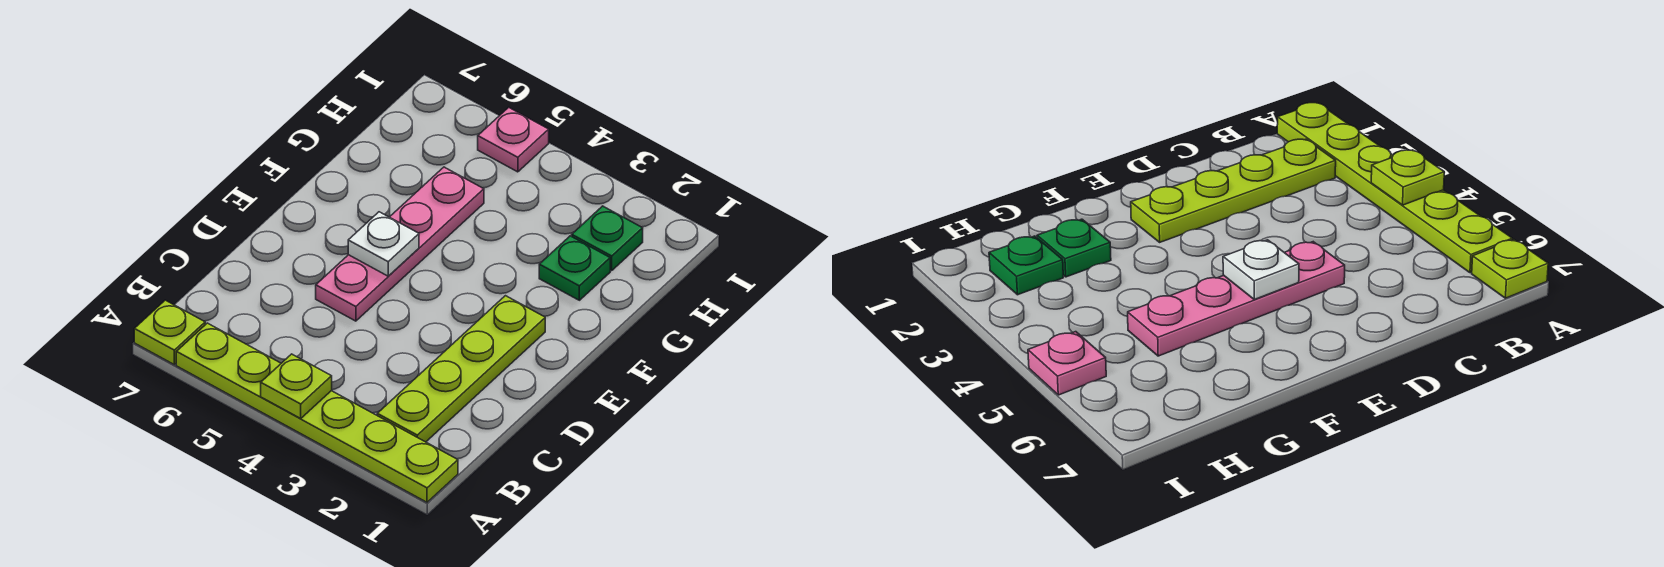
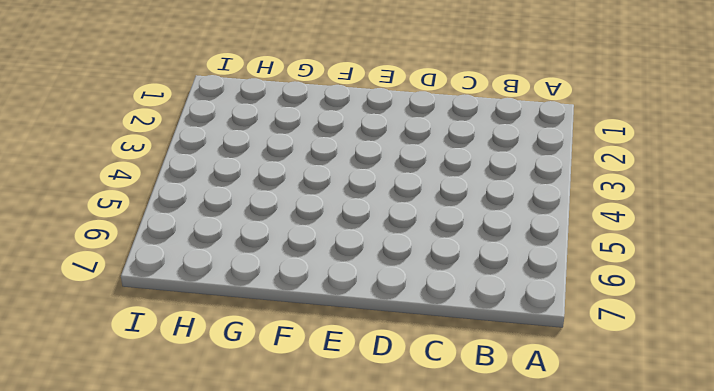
none -> lime 1x6 plate [176,323,458,502]
none -> lime 1x1 plate [134,300,205,365]

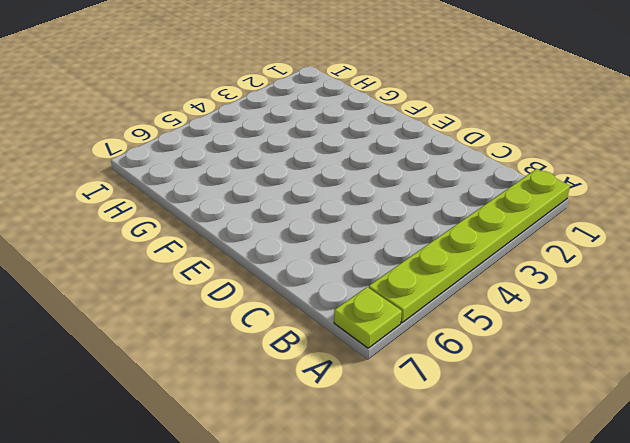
none -> lime 1x4 plate [377,296,545,442]
none -> pink 1x4 plate [316,167,484,321]

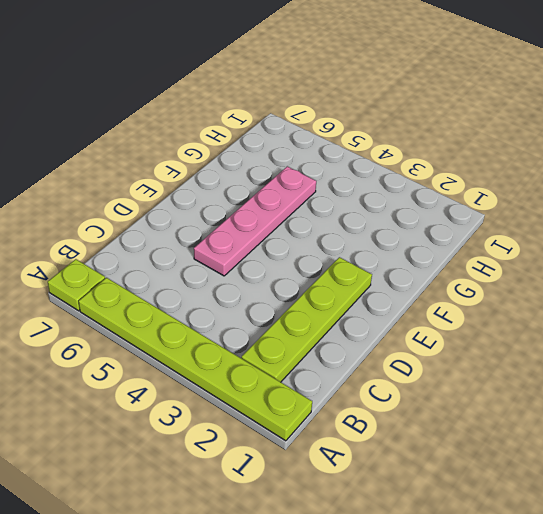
none -> green 1x1 plate [539,236,610,300]
none -> green 1x1 plate [572,206,643,270]

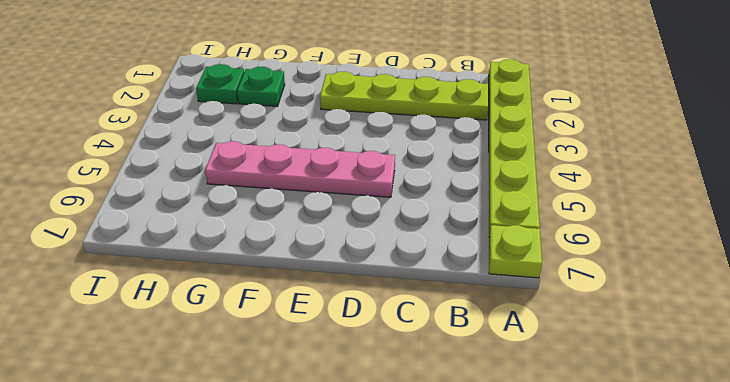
none -> pink 1x1 plate [478,107,549,172]
none -> lime 1x1 plate [261,354,332,418]

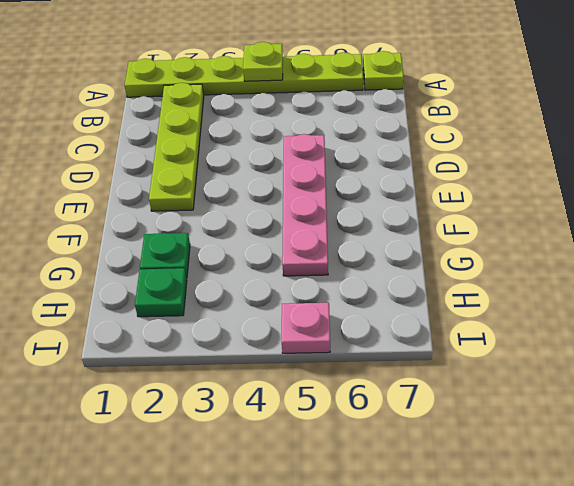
none -> white 1x1 plate [348,212,419,276]

